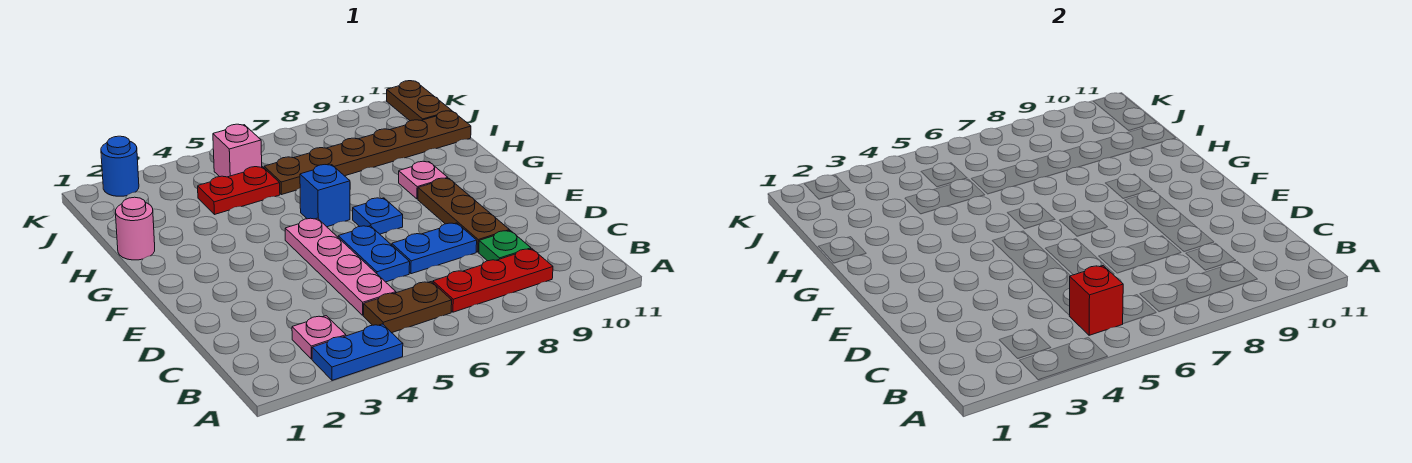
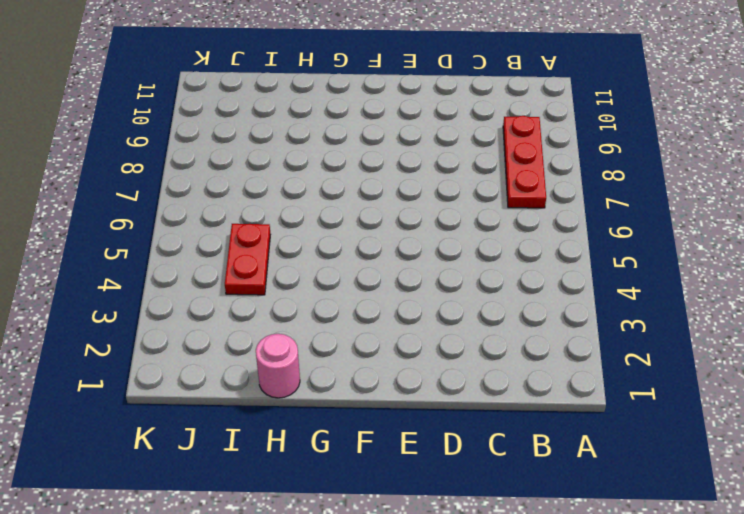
none -> blue 1x2 plate [312,324,403,380]
none -> pink 1x1 plate [292,316,346,359]
none -> brown 1x2 plate [363,282,452,333]

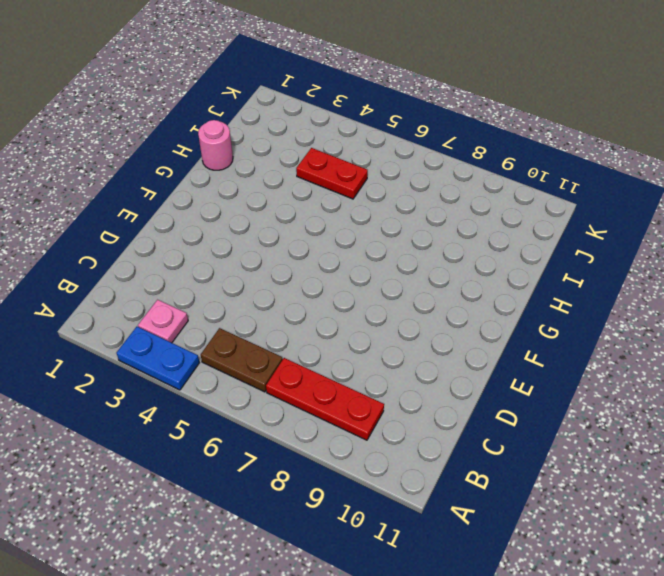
none -> pink 1x4 plate [285,218,396,315]
none -> green 1x1 plate [479,231,531,261]
none -> blue 1x2 plate [338,226,410,282]

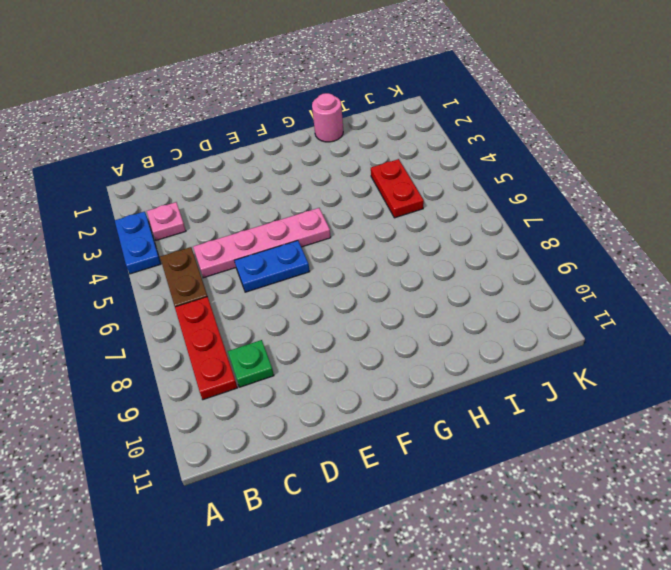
none -> blue 1x2 plate [392,223,477,274]
none -> brown 1x3 plate [418,178,509,252]
none -> blue 1x1 plate [353,198,403,234]

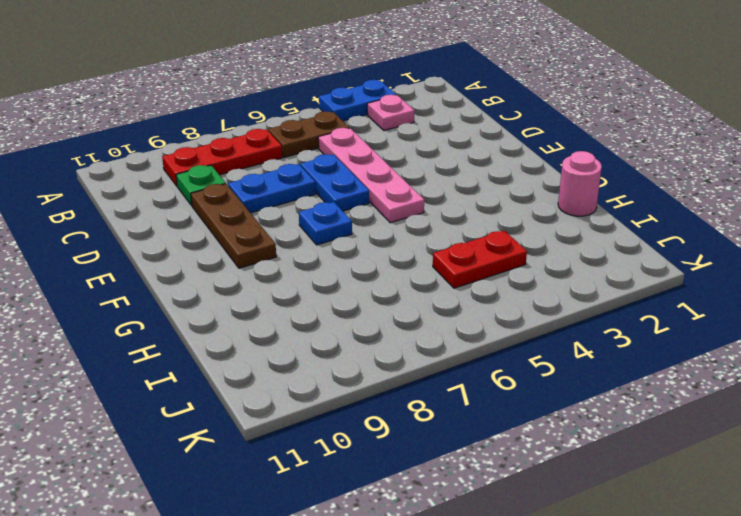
none -> blue 1x1 brick [300,165,350,227]
none -> pink 1x1 plate [399,161,448,199]
none -> brown 1x6 plate [264,111,471,195]

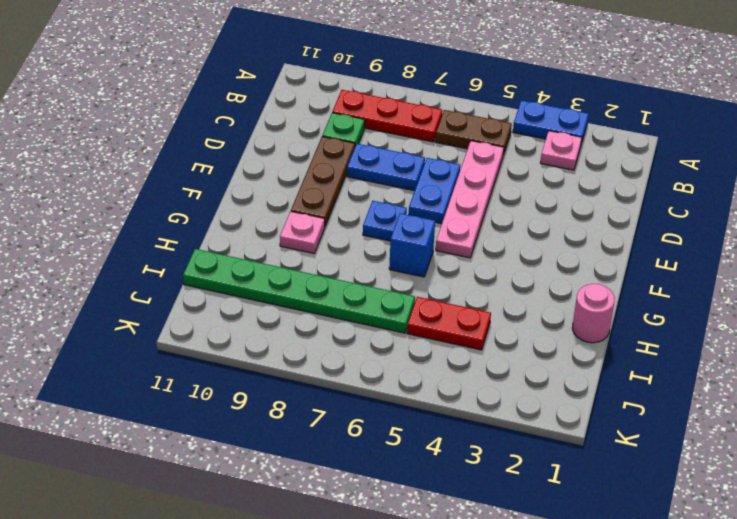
green 1x6 plate [183,249,415,333] -> brown 1x6 plate [264,111,471,195]
none -> pink 1x1 brick [213,124,262,177]
none -> brown 1x2 plate [387,81,452,121]
none -> blue 1x1 round brick [101,136,139,196]

